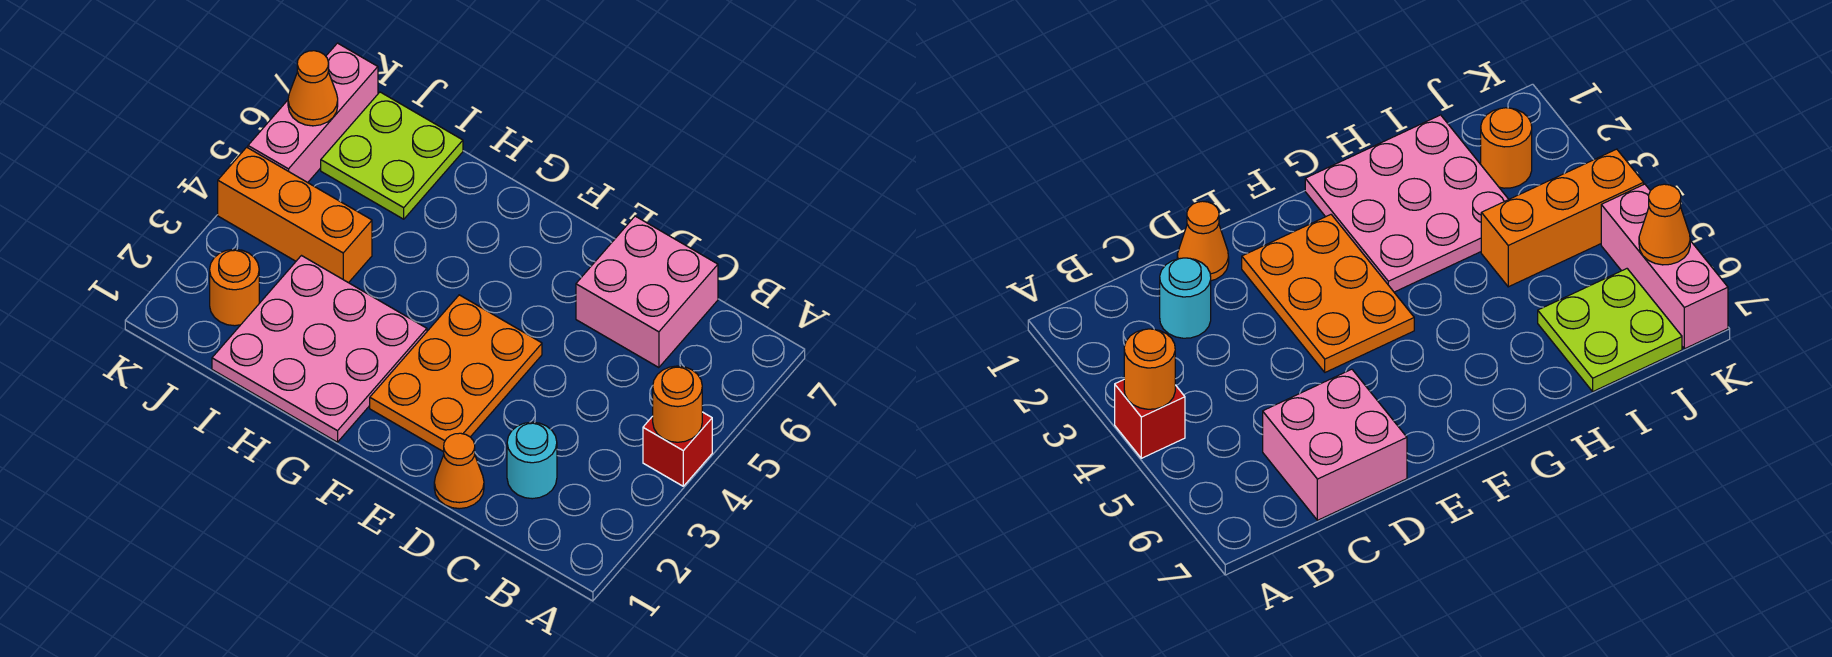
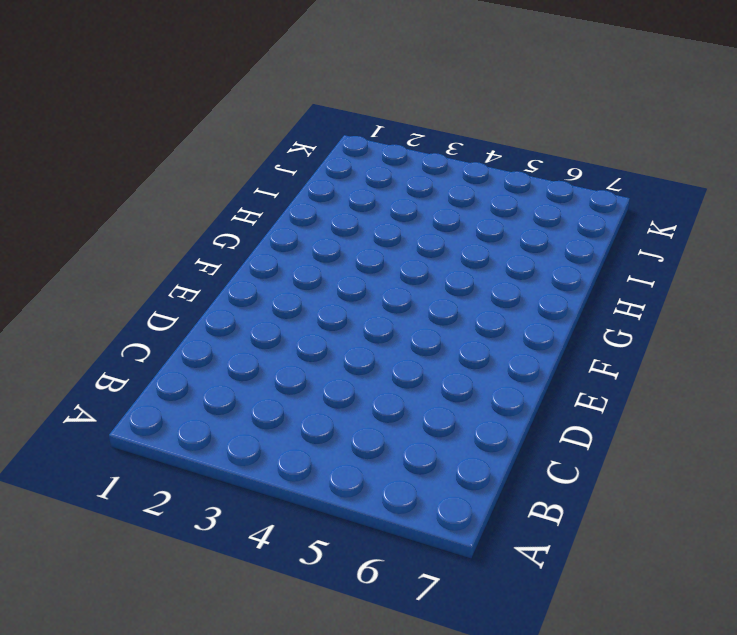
none -> red 1x1 brick [643,412,712,486]
none -> cyan 1x1 round brick [507,422,557,499]
none -> pink 2x2 brick [576,216,718,368]

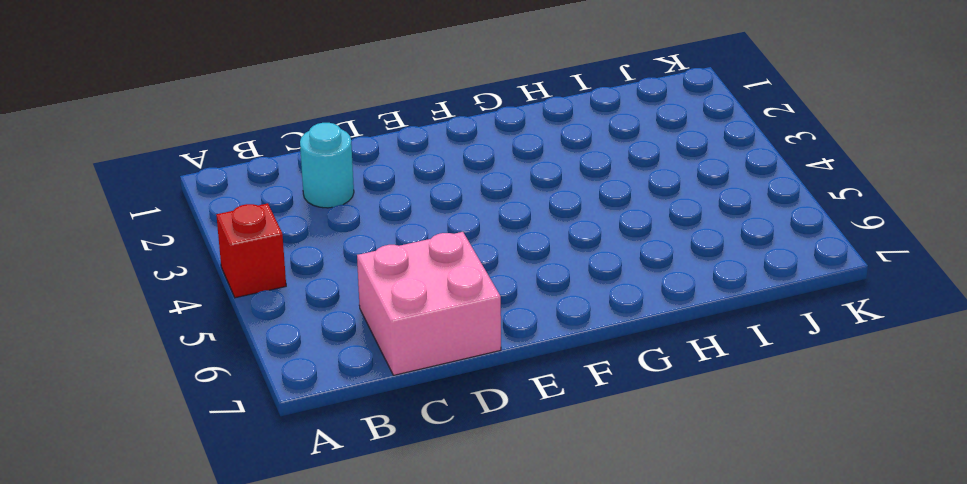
none -> orange 1x1 cone [434,433,484,509]
none -> orange 2x3 plate [370,295,542,452]
none -> pink 3x3 plate [212,256,427,442]

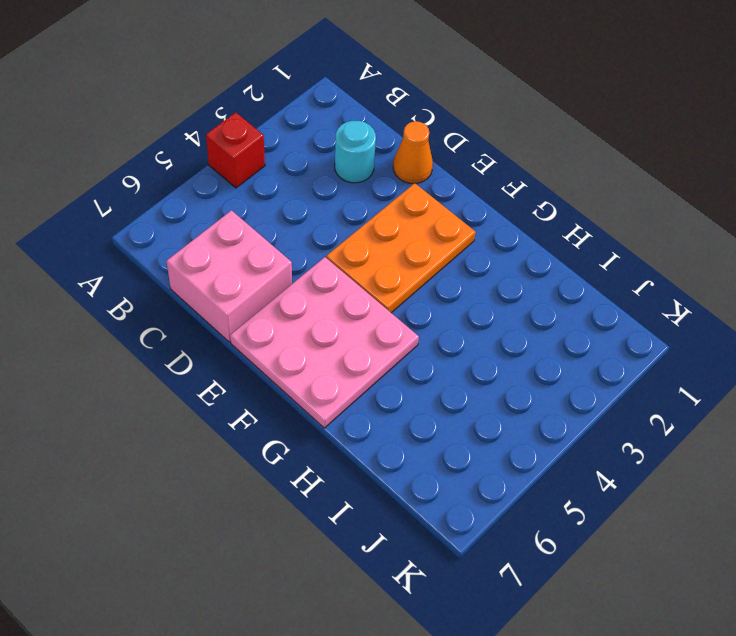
pink 3x3 plate [230,257,419,428] -> pink 3x3 plate moved to [212,256,427,442]
none -> orange 1x3 brick [218,147,372,283]
none -> lime 2x2 plate [321,92,463,219]
none -> orange 1x1 round brick [210,249,259,326]

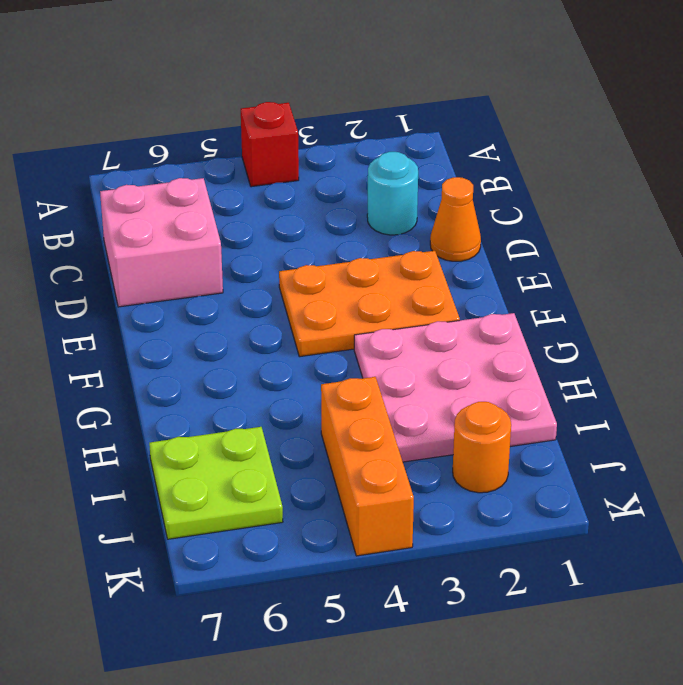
none -> pink 1x3 brick [248,43,378,183]
none -> orange 1x1 round brick [653,366,702,442]
none -> orange 1x1 cone [288,51,338,126]

